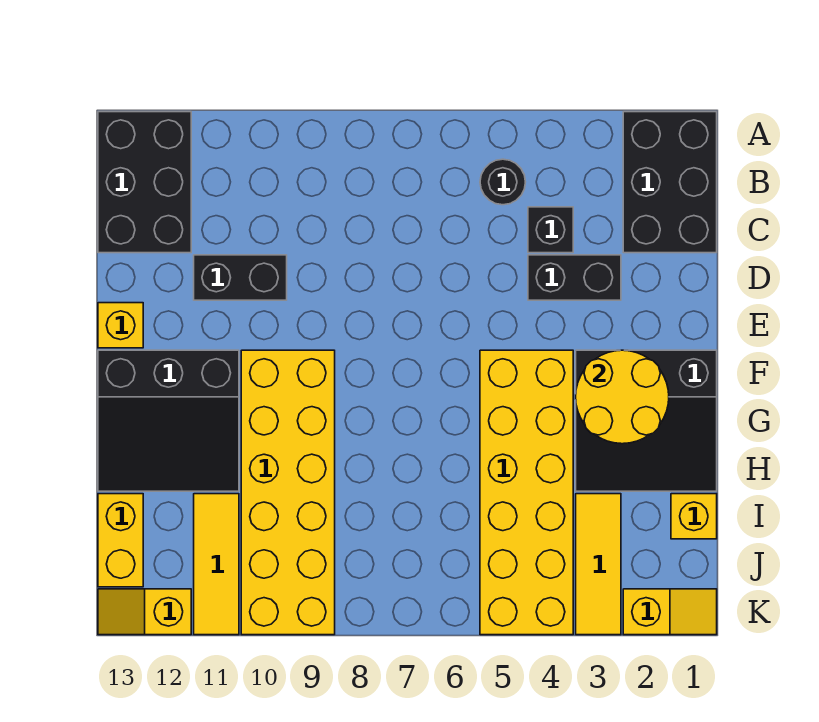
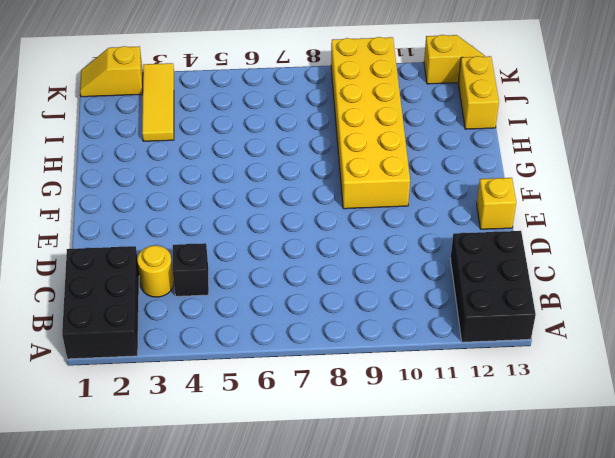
yellow 1x1 round brick [137,245,174,297] -> none
none -> black 1x1 round brick [480,159,525,205]
none -> black 1x2 brick [528,255,621,300]
none -> black 1x2 brick [194,255,287,300]

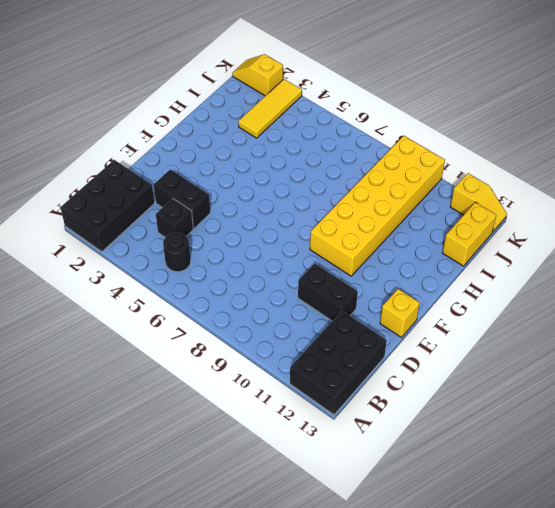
none -> black 3x3 slope [576,350,717,491]
none -> yellow 2x6 brick [480,350,573,635]
none -> black 3x3 slope [98,350,239,491]

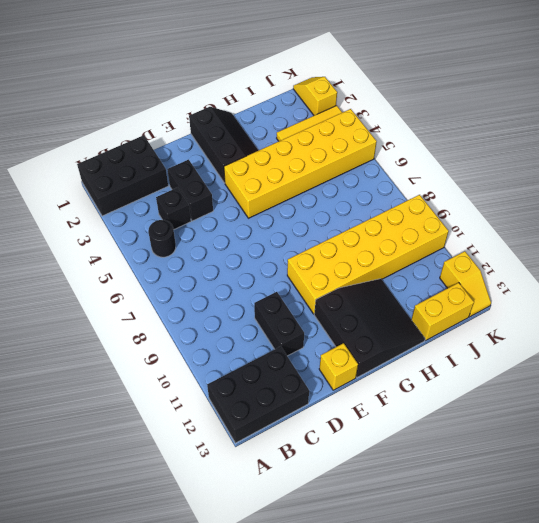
black 2x3 slope [189,107,258,183] -> black 3x3 slope [576,350,717,491]
none -> yellow 1x1 brick [671,494,717,539]
none -> yellow 1x3 tile [194,494,239,635]
none -> yellow 2x2 round brick [576,350,669,444]

